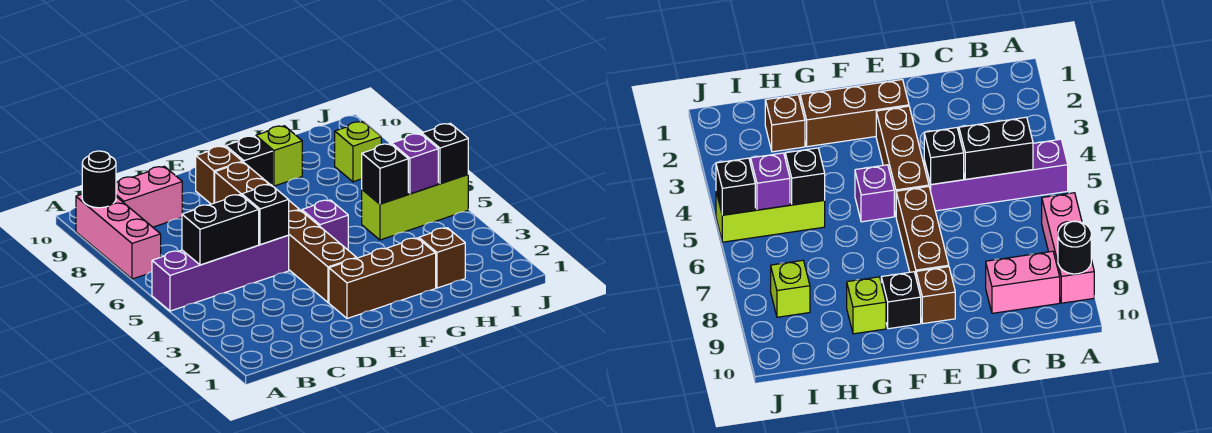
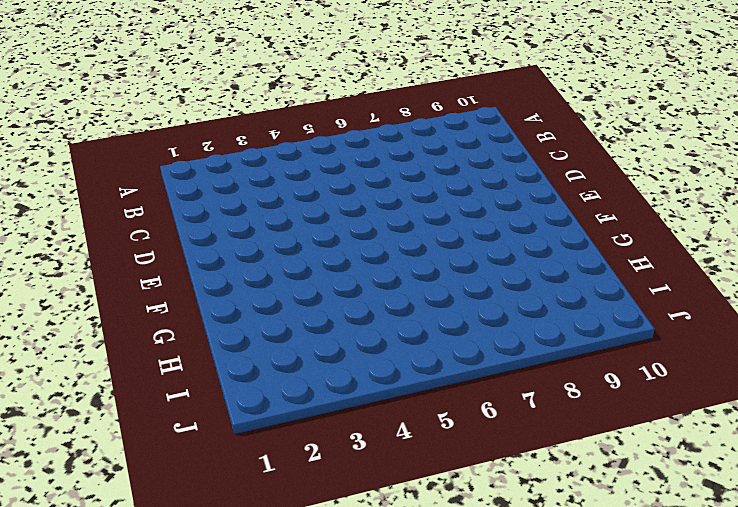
none -> purple 1x4 brick [152,236,289,311]
none -> pink 1x3 brick [76,194,161,279]
none -> pink 1x2 brick [116,166,182,227]

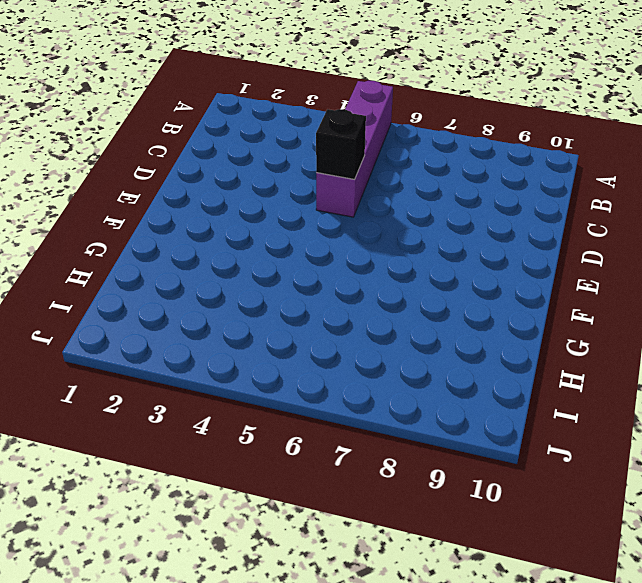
none -> pink 1x3 brick [76,194,161,279]
none -> pink 1x2 brick [116,166,182,227]
none -> brown 1x3 brick [329,238,436,318]

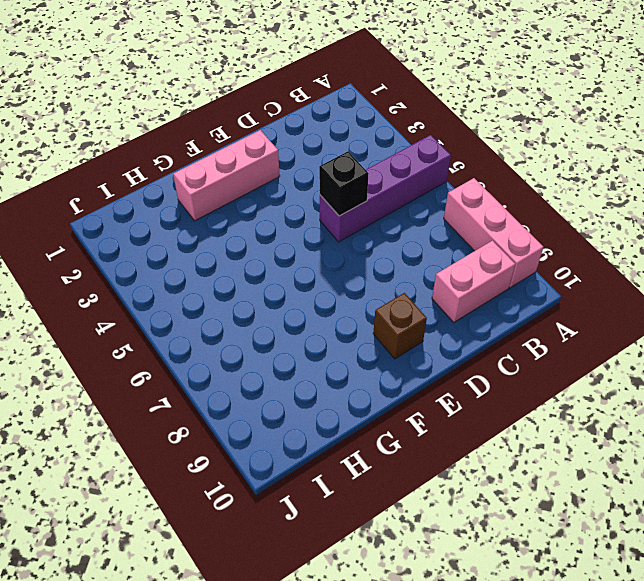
pink 1x3 brick [173,130,280,221] -> brown 1x3 brick [329,238,436,318]
none -> brown 1x3 brick [288,210,357,302]
none -> brown 1x3 brick [215,162,299,211]
none -> purple 1x1 brick [302,200,348,250]

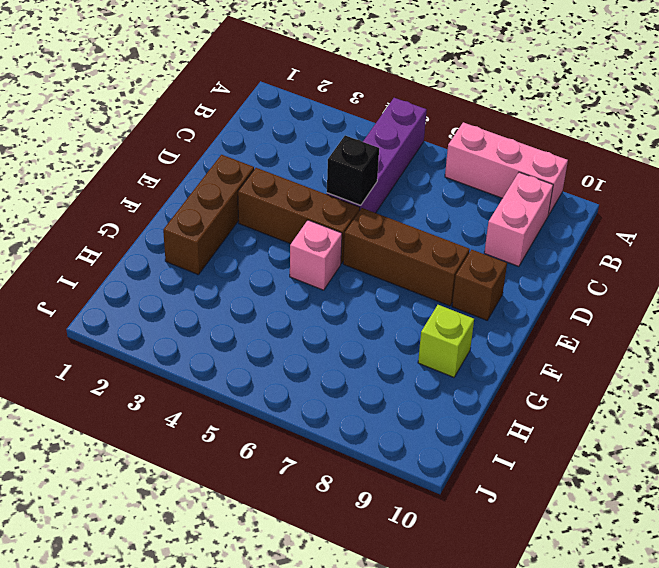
pink 1x1 brick [290,220,342,290] -> purple 1x1 brick [302,200,348,250]
none -> black 1x1 brick [226,136,272,185]
none -> brown 1x1 brick [419,228,465,288]
none -> lime 1x3 brick [362,174,468,240]

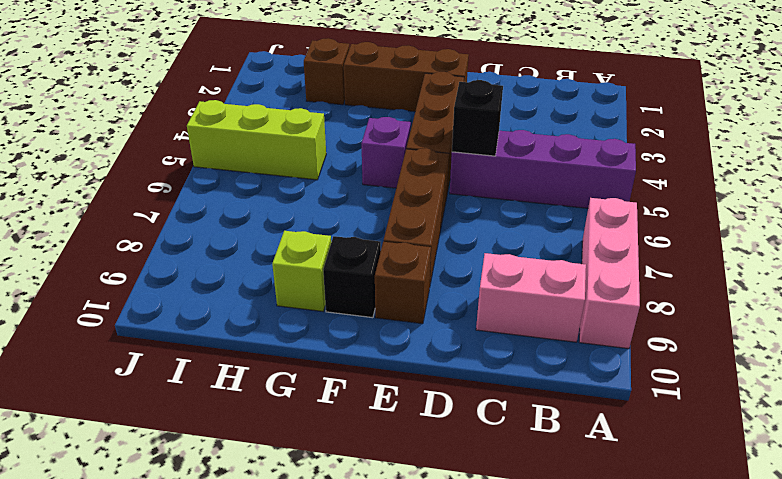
none -> lime 1x1 brick [335,122,381,182]
none -> black 1x1 round brick [82,151,116,208]
none -> black 1x2 brick [182,194,259,265]

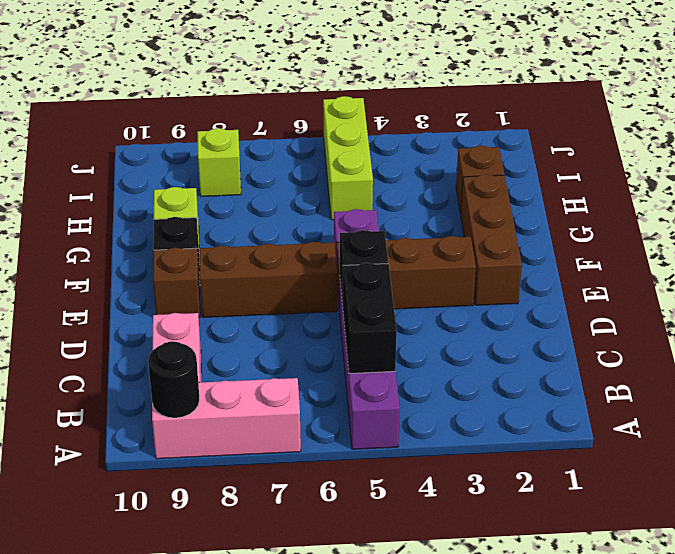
none -> black 1x1 brick [362,144,408,204]
none -> purple 1x1 brick [392,134,438,194]
none -> black 1x1 brick [422,123,468,184]

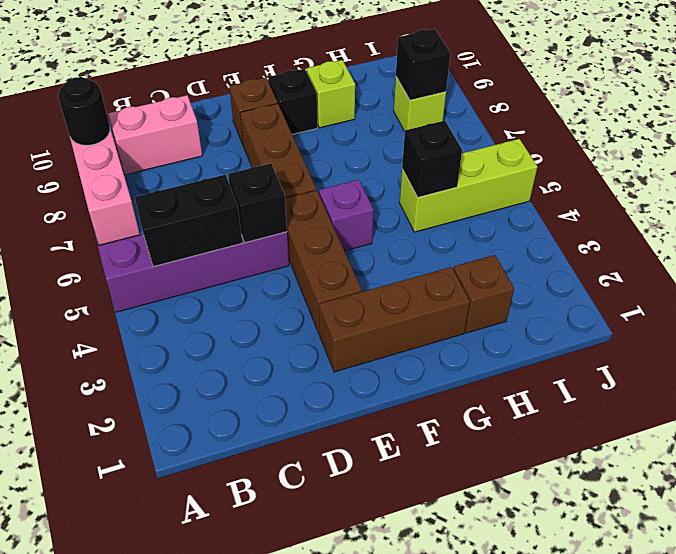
black 1x1 brick [396,29,451,100] -> black 1x1 brick moved to [422,123,468,184]
none -> purple 1x1 brick [392,134,438,194]

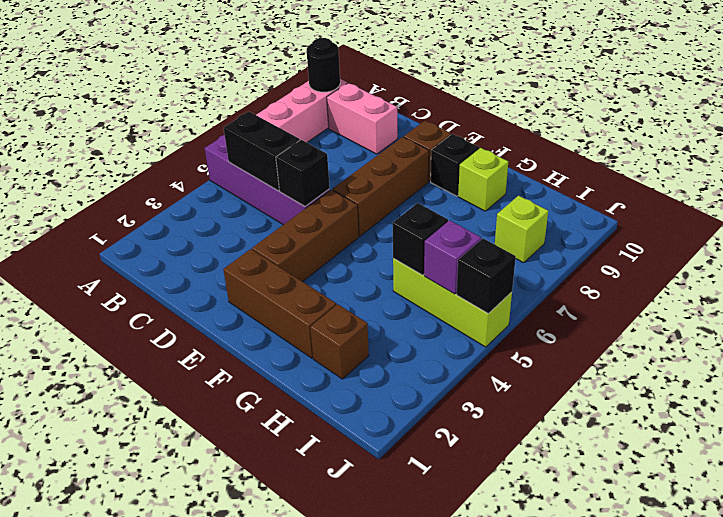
none -> purple 1x1 brick [302,200,348,250]

